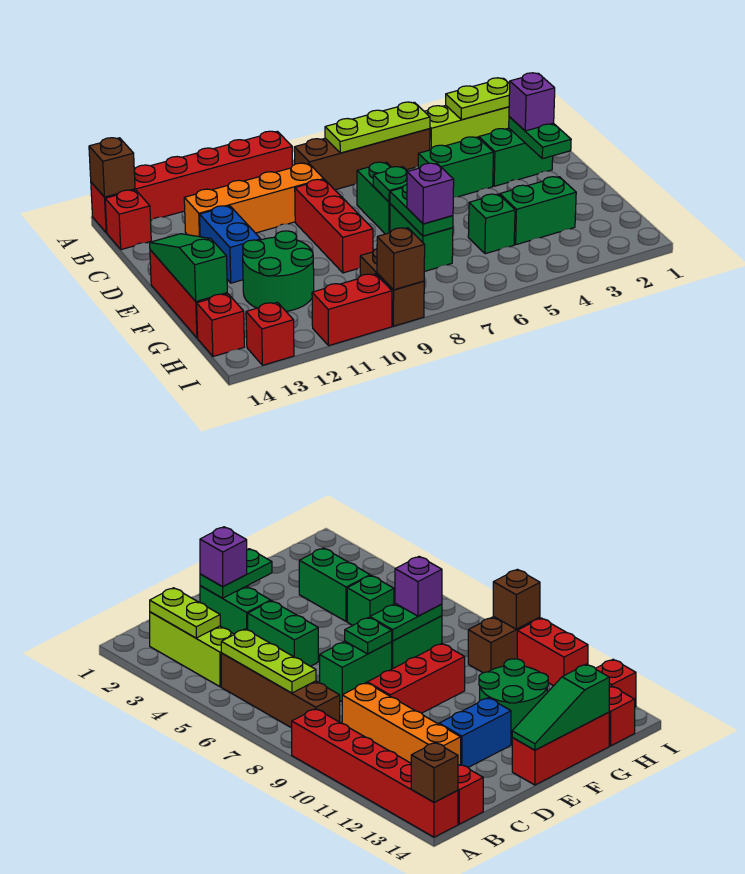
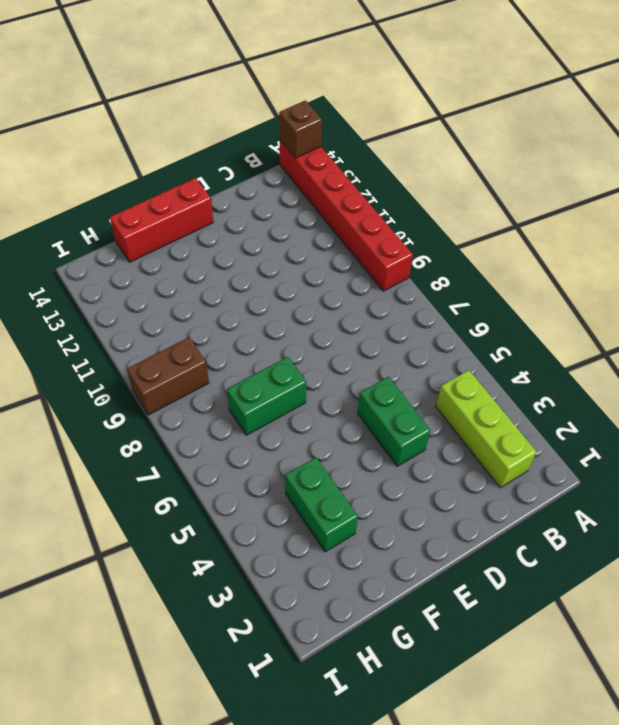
none -> brown 1x4 brick [294,129,430,190]
none -> red 1x1 brick [105,190,151,250]
none -> orange 1x4 brick [184,163,324,237]

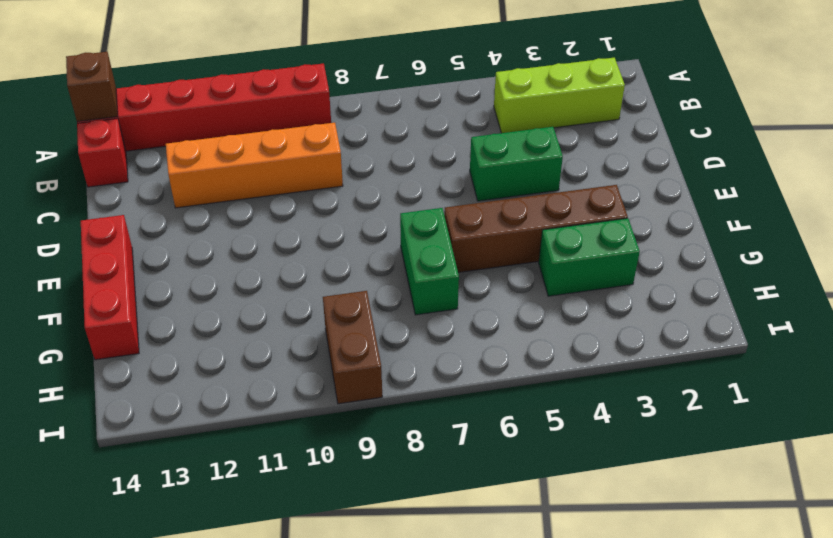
brown 1x4 brick [444,185,628,272] -> brown 1x4 brick moved to [294,129,430,190]
none -> green 1x2 brick [479,128,553,186]
none -> green 1x2 brick [357,162,391,234]
none -> red 1x3 brick [295,179,373,273]

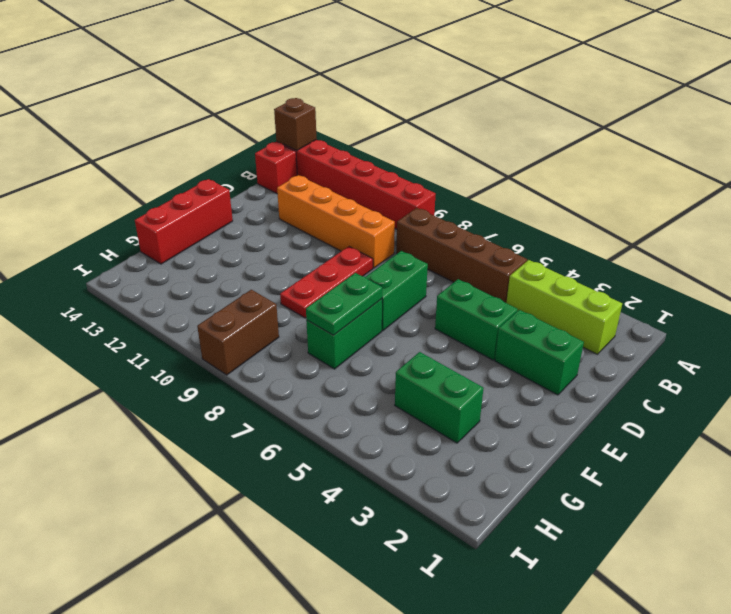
red 1x3 plate [280,246,373,318] -> red 1x3 brick [295,179,373,273]
none -> blue 1x2 brick [200,206,261,283]
none -> green 2x2 round brick [243,231,314,311]
none -> green 1x1 brick [468,194,515,254]

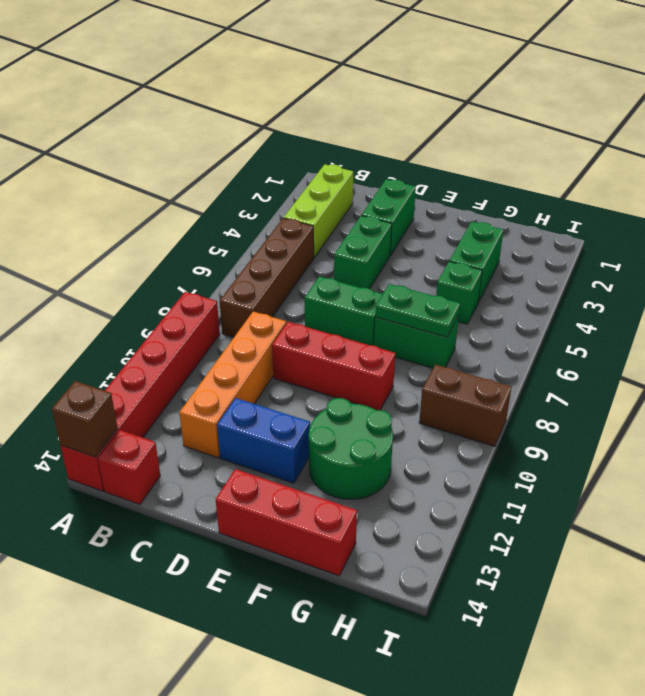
none -> red 1x1 brick [197,294,244,357]
none -> red 1x2 brick [312,274,392,346]
none -> red 1x1 brick [246,302,294,365]

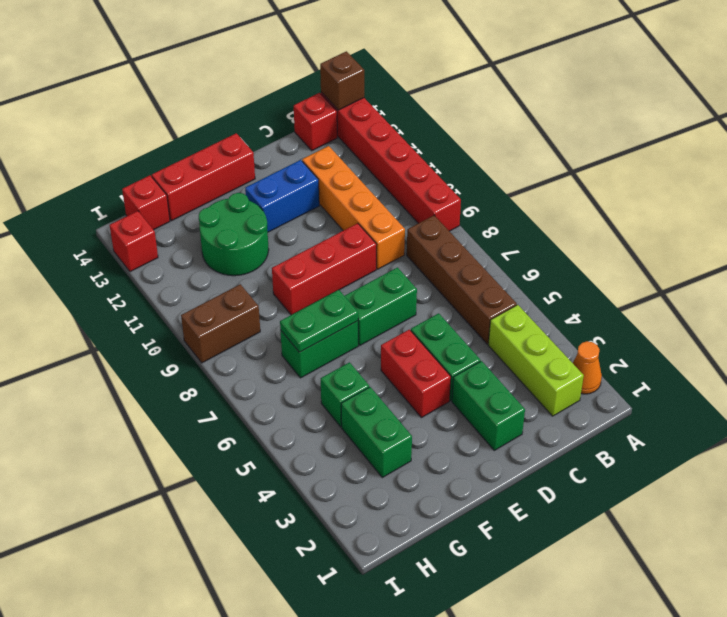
orange 1x1 cone [573,341,602,394] -> none
red 1x2 brick [381,330,451,418] -> red 1x2 brick moved to [312,274,392,346]
none -> lime 1x2 plate [446,78,510,120]
none -> lime 1x3 plate [325,102,430,153]
none -> green 1x2 plate [509,117,571,159]

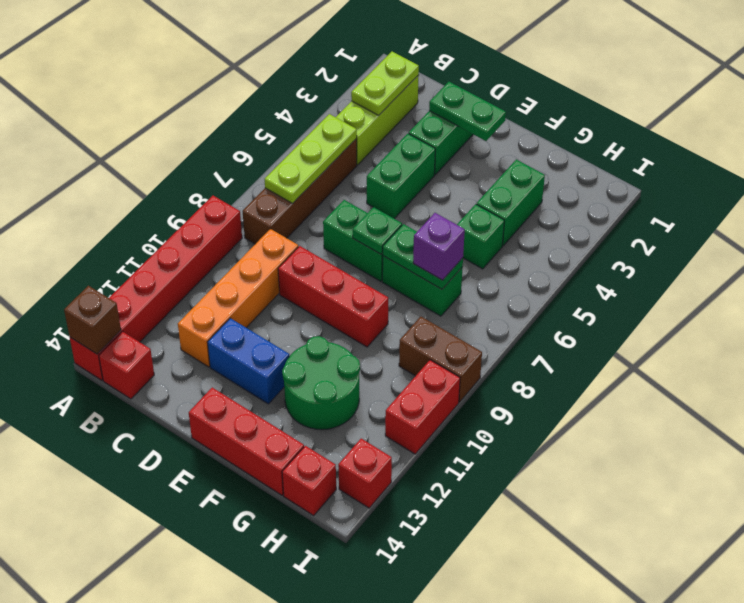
none -> green 1x3 slope [150,234,227,302]
none -> brown 1x1 brick [377,228,425,290]
none -> purple 1x1 brick [509,73,555,131]

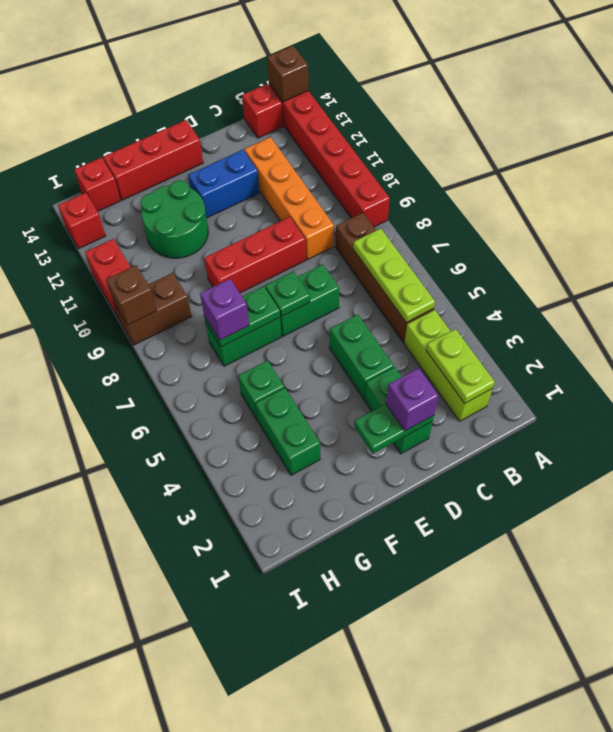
none -> green 1x3 slope [150,234,227,302]

